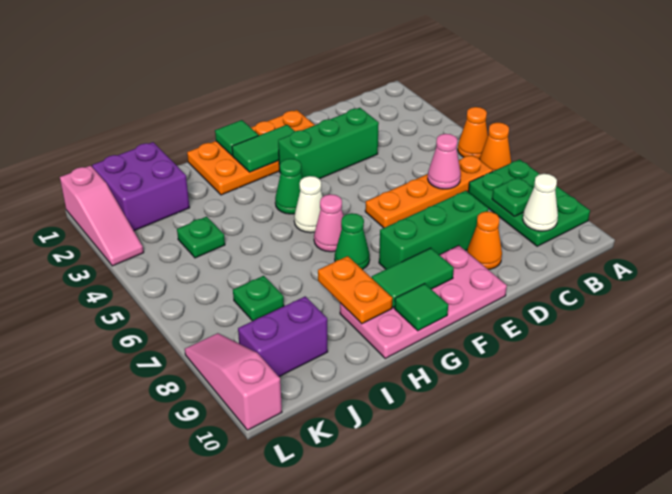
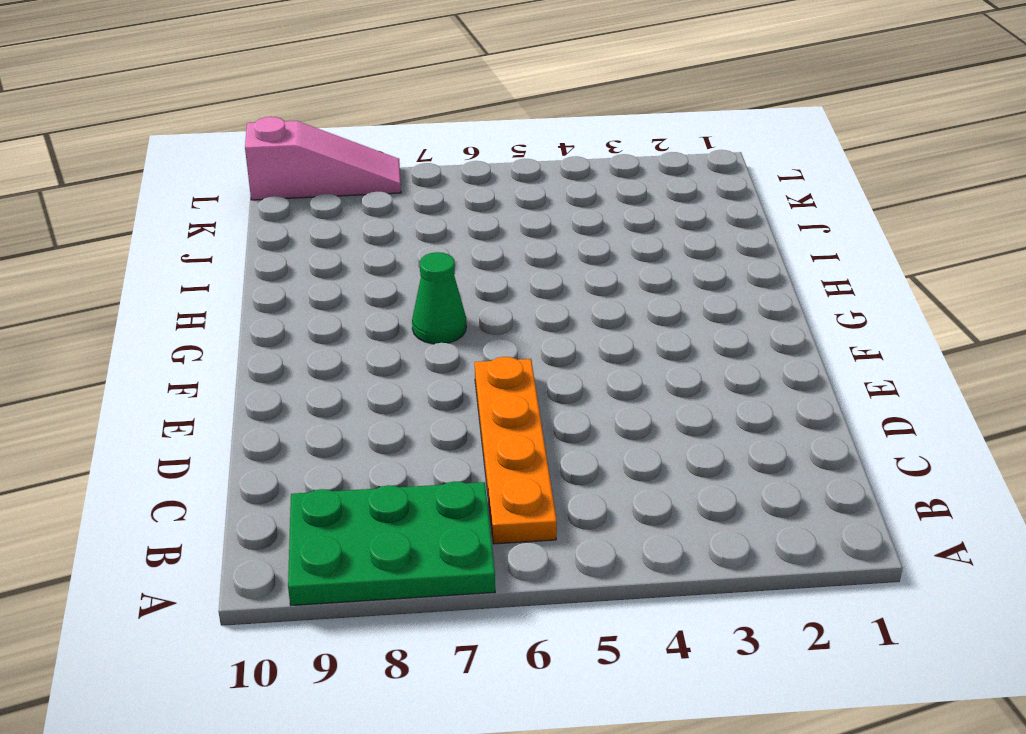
none -> orange 1x1 cone [458,107,488,159]
none -> orange 1x1 cone [480,122,511,171]
none -> green 1x3 brick [278,108,379,179]

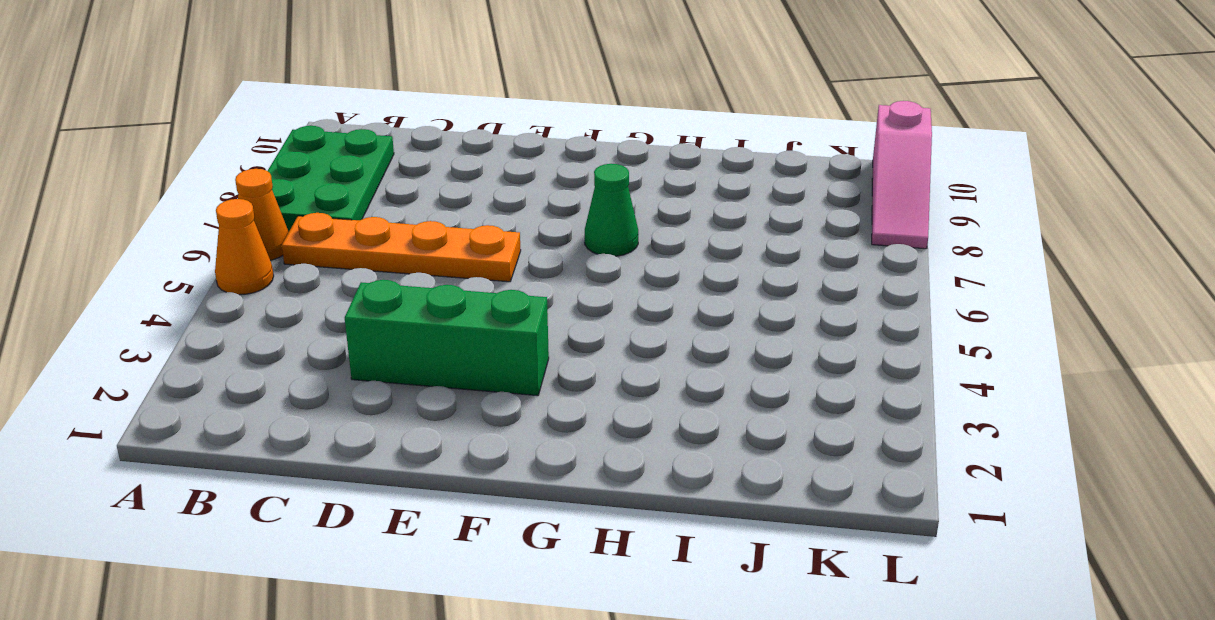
none -> green 1x3 brick [379,191,488,269]
none -> orange 1x1 cone [467,212,502,270]
none -> orange 2x4 plate [187,110,314,195]

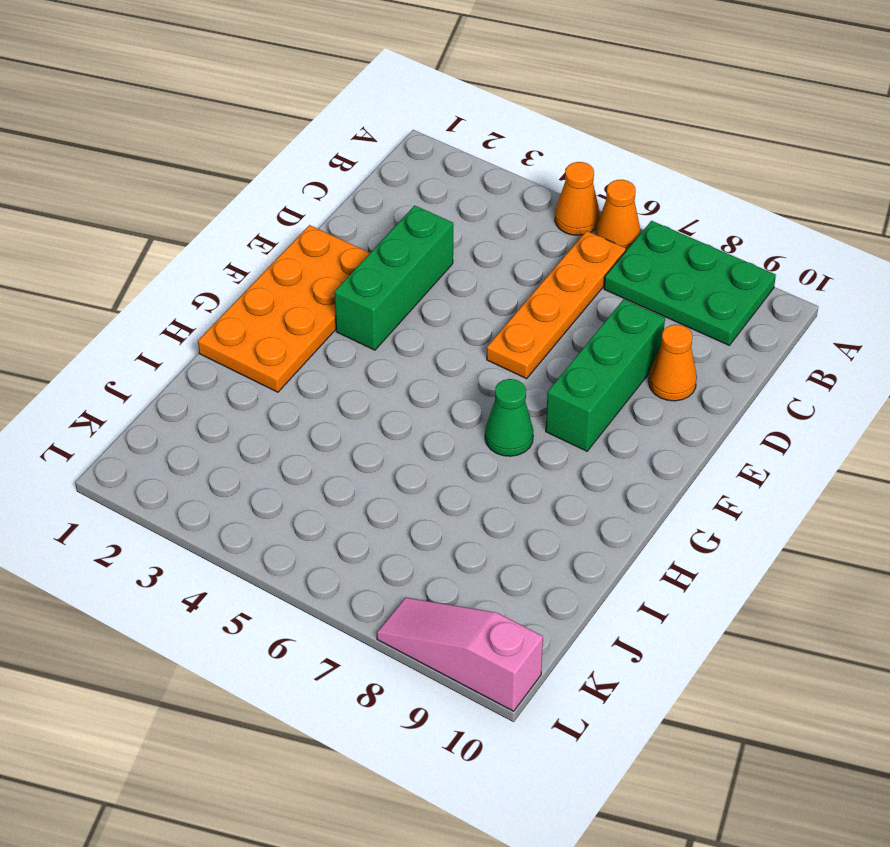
none -> pink 2x4 plate [340,245,507,358]
none -> green 1x1 cone [275,159,303,214]
none -> white 1x1 cone [294,176,323,233]

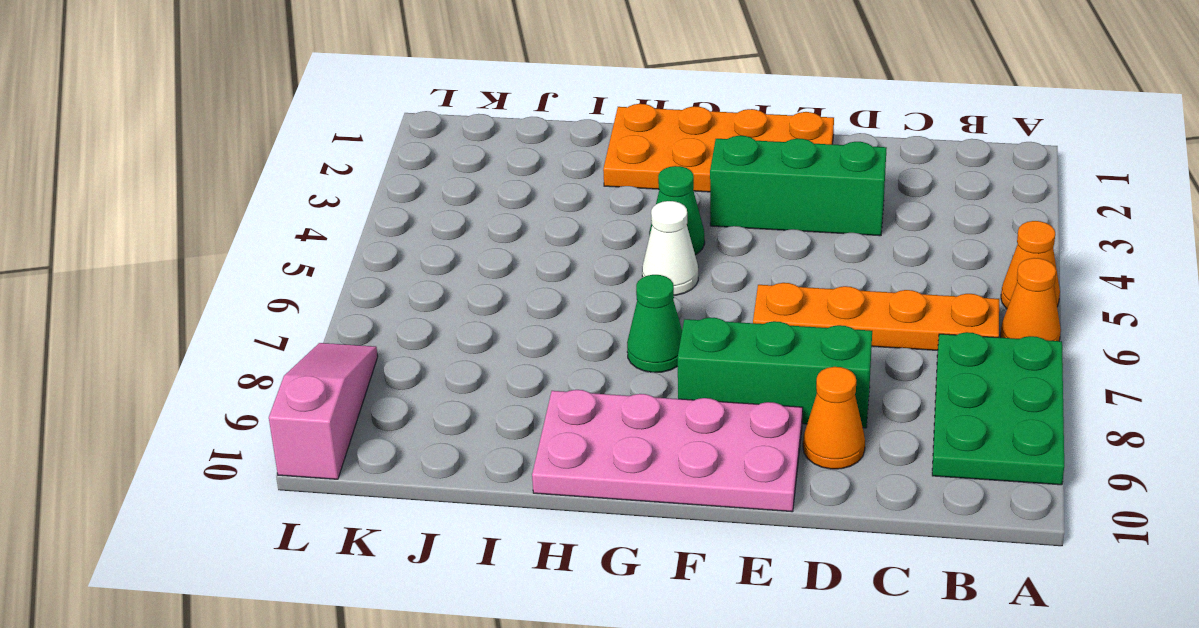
none -> pink 1x1 cone [314,194,343,252]
none -> purple 2x2 brick [92,142,190,231]
none -> green 1x1 plate [177,217,225,258]

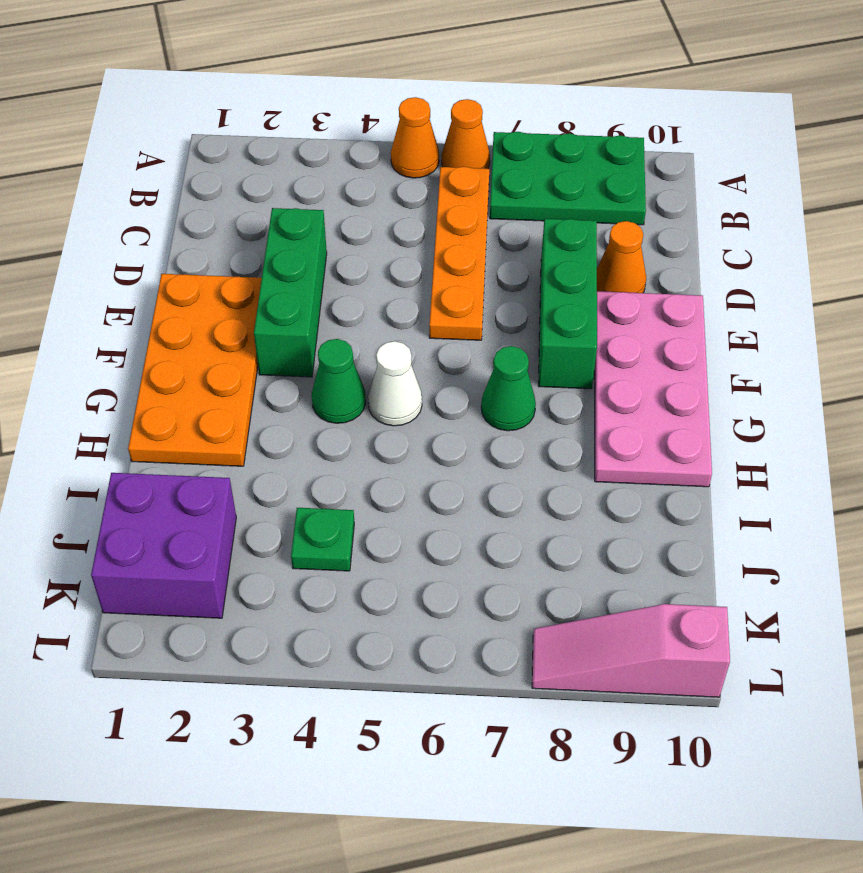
none -> pink 1x1 cone [314,194,343,252]
none -> green 1x1 plate [233,276,284,321]
none -> purple 1x2 brick [238,296,328,377]

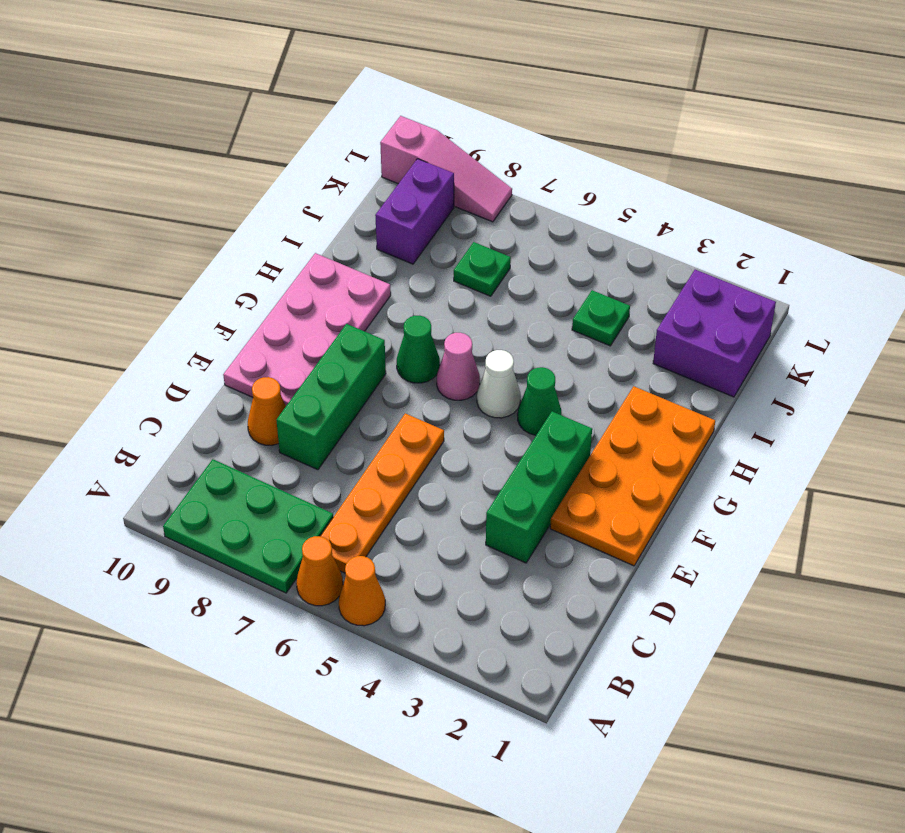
none -> pink 1x3 slope [60,166,144,266]
none -> green 1x1 plate [492,177,534,216]
none -> white 1x1 cone [523,174,558,231]

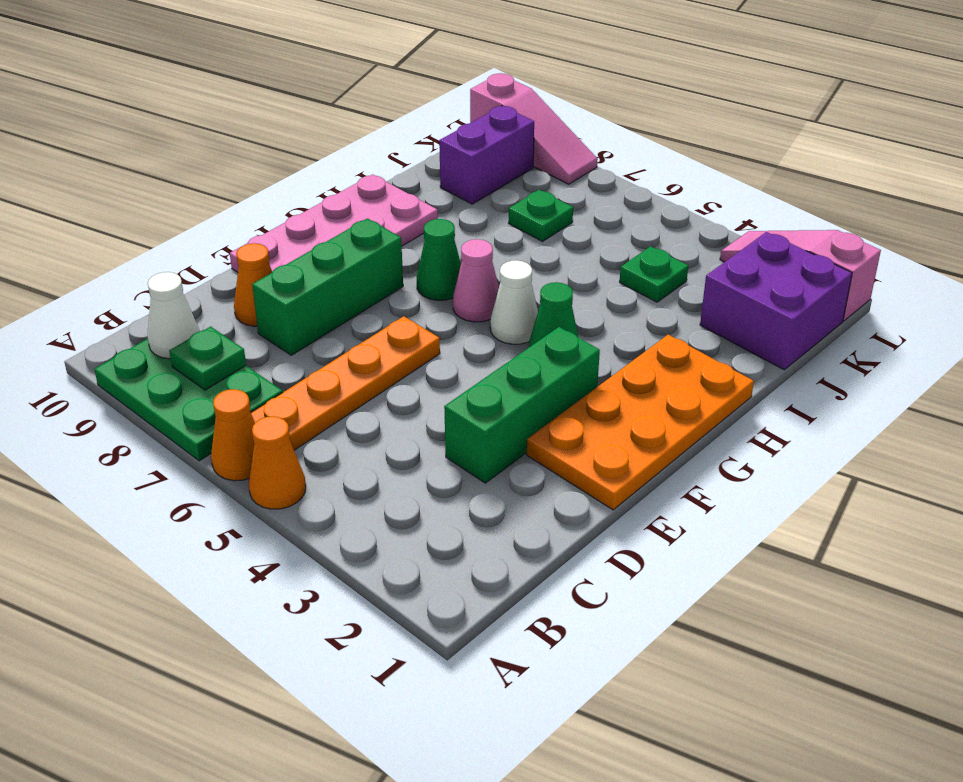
none -> pink 1x1 cone [428,134,461,189]
none -> green 1x2 tile [232,125,295,172]
none -> green 1x2 tile [372,248,454,308]

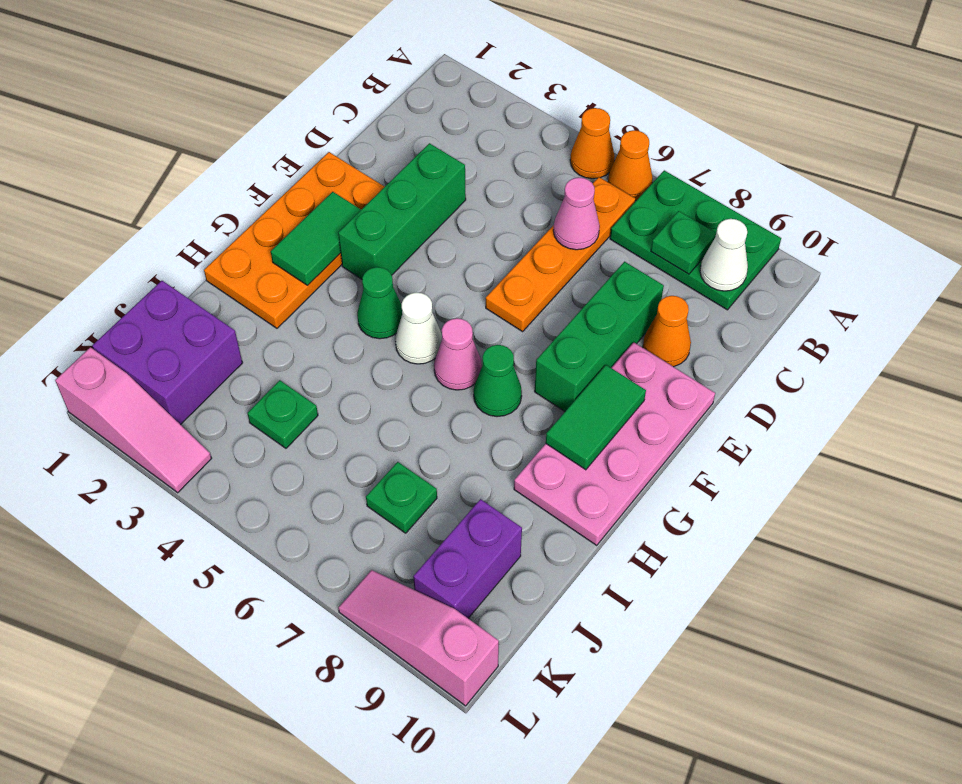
none -> green 1x1 tile [215,120,258,156]
none -> green 1x1 tile [395,284,448,331]
none -> orange 1x2 plate [318,256,393,324]

